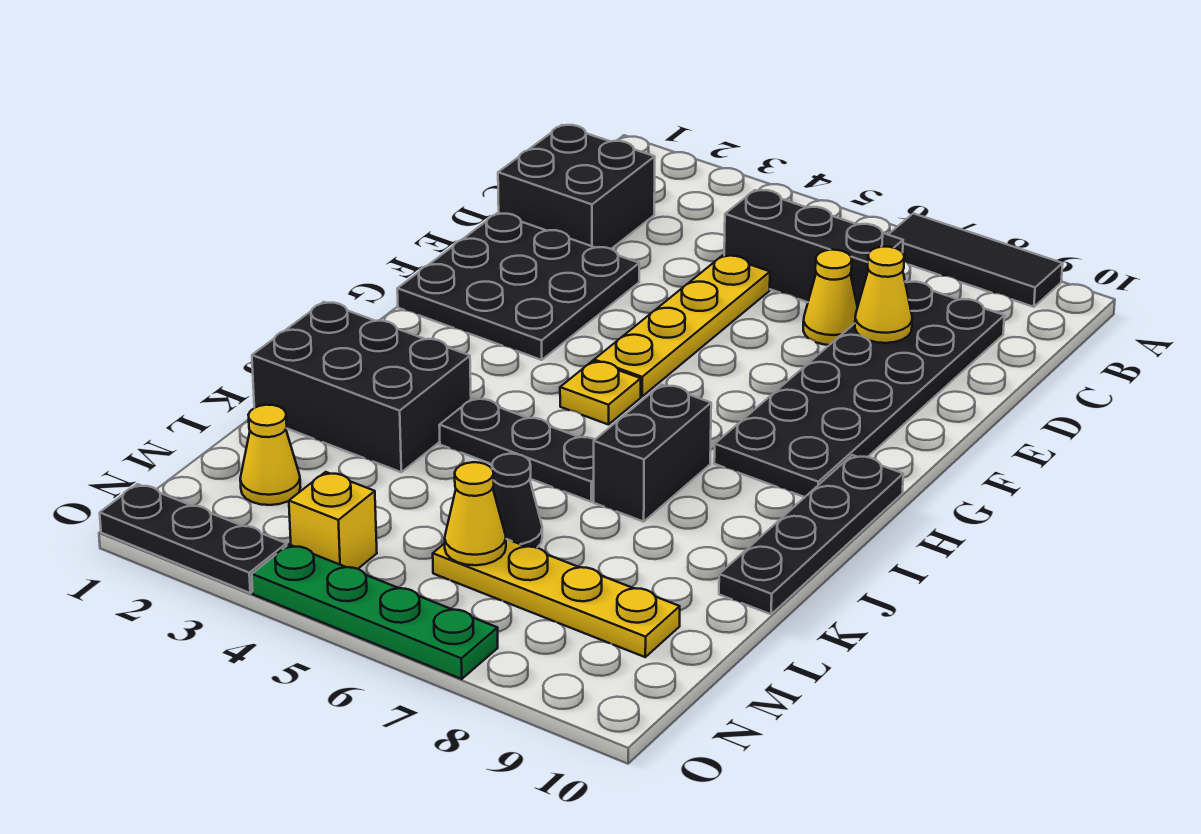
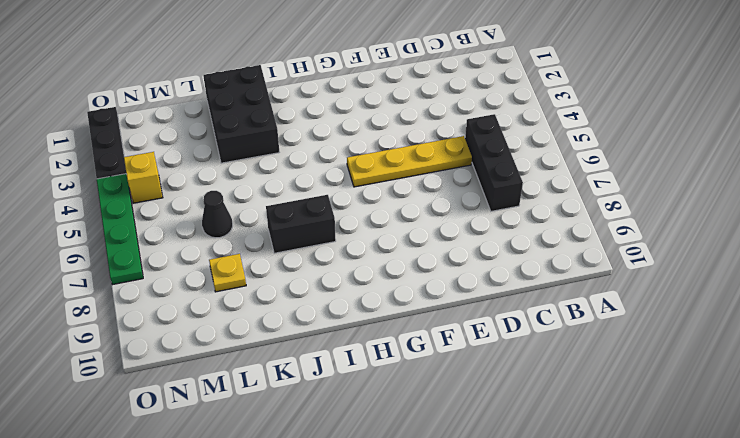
yellow 1x1 plate [209,254,246,292] -> yellow 1x1 plate moved to [560,361,641,425]
none -> black 1x3 tile [888,213,1063,307]
none -> black 2x2 brick [498,125,655,249]
none -> black 2x6 plate [714,281,1004,497]

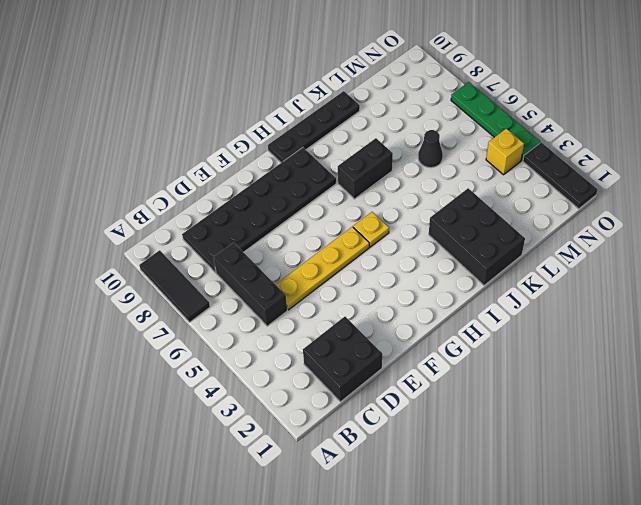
none -> yellow 1x1 cone [803,250,858,345]
none -> black 3x3 plate [397,213,639,360]
none -> black 1x3 plate [439,398,595,502]

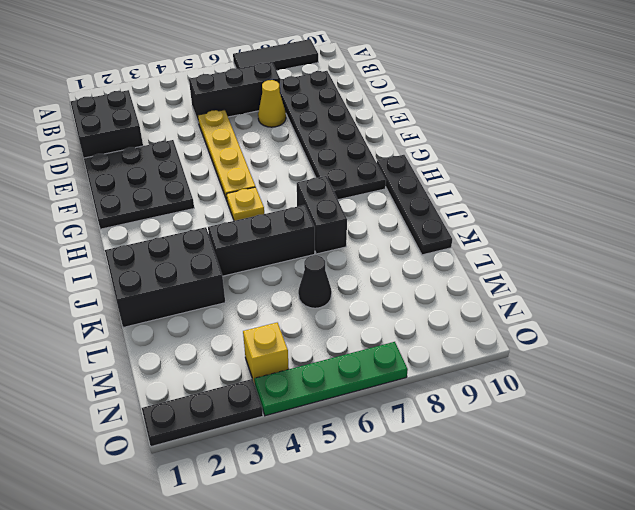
black 1x3 brick [208,205,315,276] -> black 1x3 plate [439,398,595,502]
none -> yellow 1x1 cone [240,405,300,505]
none -> yellow 1x4 plate [433,539,680,657]
none -> yellow 1x1 cone [855,247,912,343]

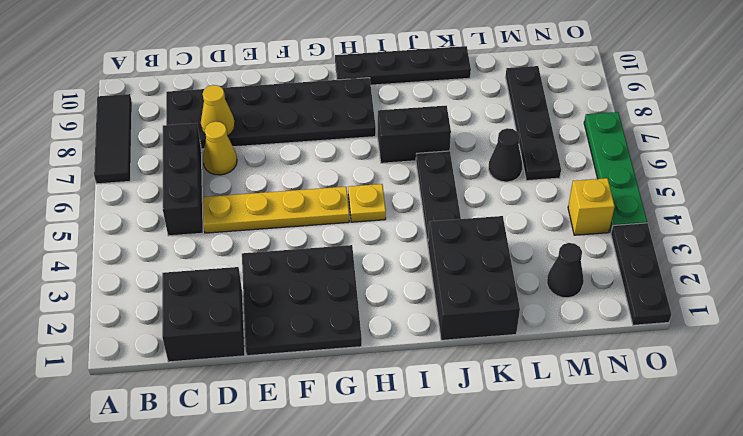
black 1x1 cone [547,243,584,298] -> yellow 1x1 cone [240,405,300,505]
black 1x4 plate [506,66,561,181] -> yellow 1x4 plate [433,539,680,657]
none -> yellow 1x1 cone [445,462,506,565]

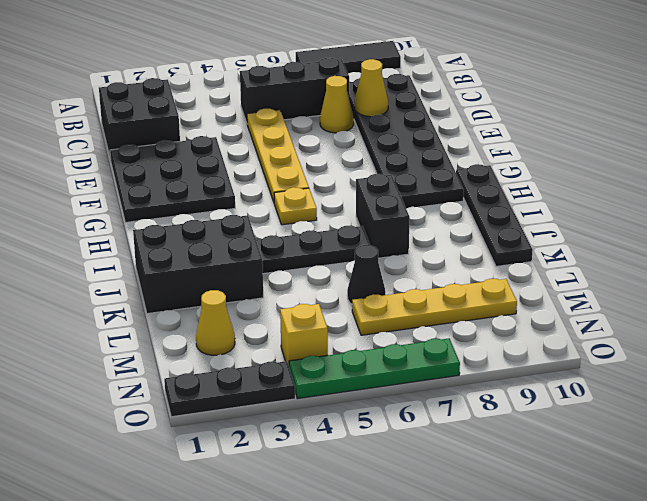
none -> yellow 1x1 cone [445,462,506,565]

